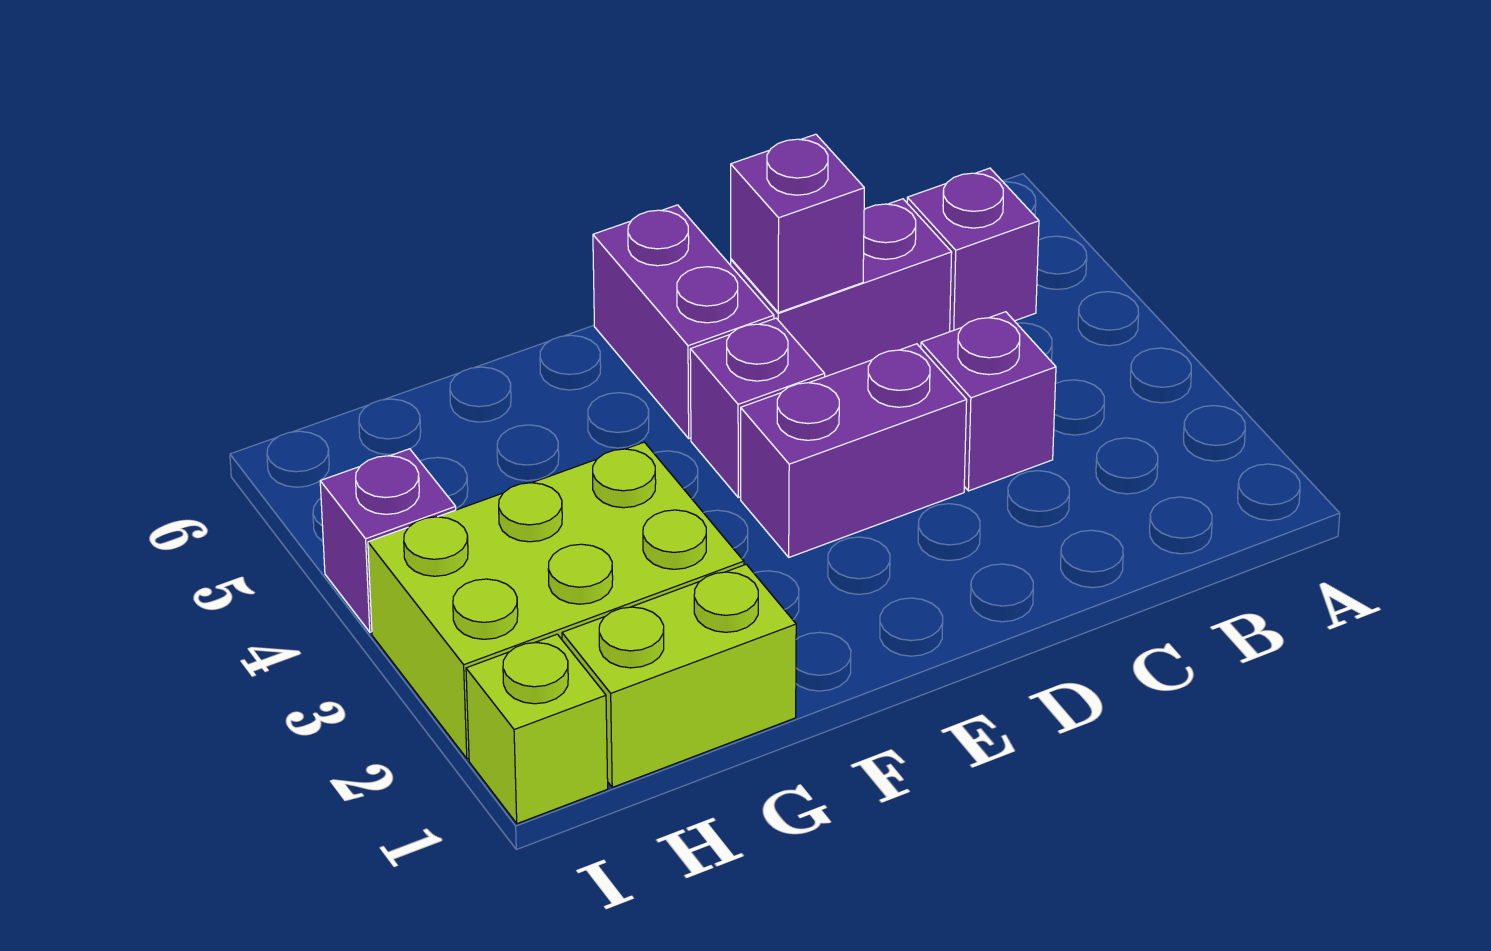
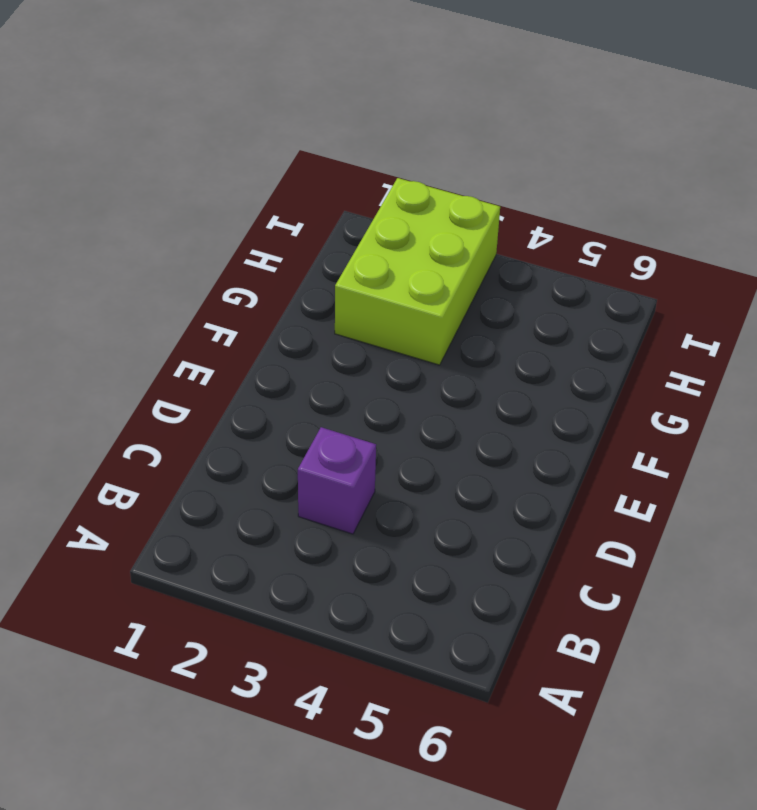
none -> purple 1x1 brick [907,168,1039,332]
none -> purple 1x2 brick [731,199,952,377]

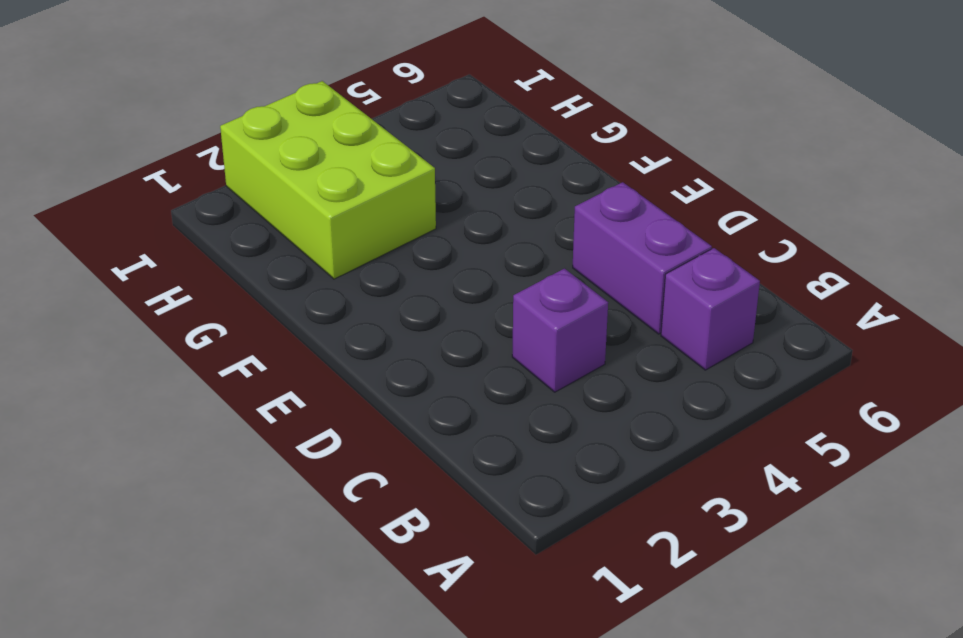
none -> purple 1x2 brick [741,344,967,557]
none -> purple 1x1 brick [690,318,825,497]

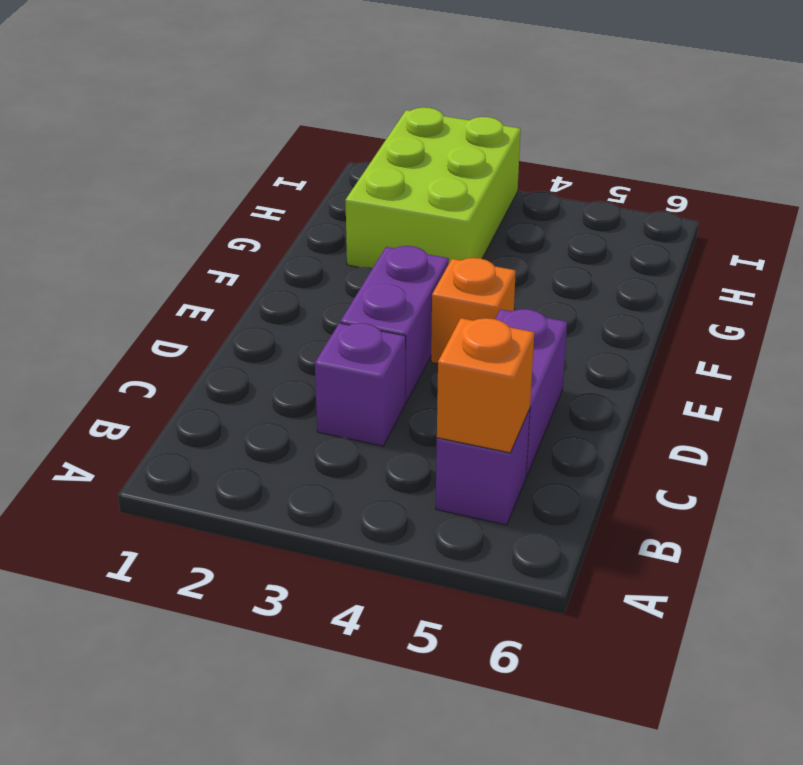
orange 1x1 brick [437,318,534,453] -> none
orange 1x1 brick [431,258,516,364] -> purple 1x1 brick [690,318,825,497]
none -> purple 1x2 brick [593,205,774,438]
none -> lime 1x2 brick [562,564,796,787]

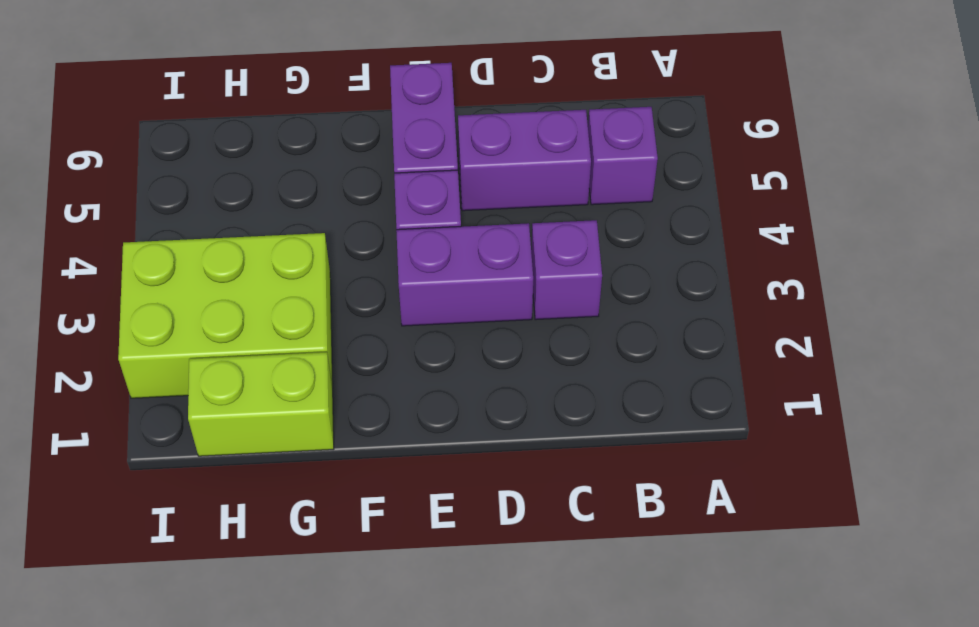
none -> lime 1x1 brick [466,634,608,824]
none -> purple 1x1 brick [320,449,456,632]

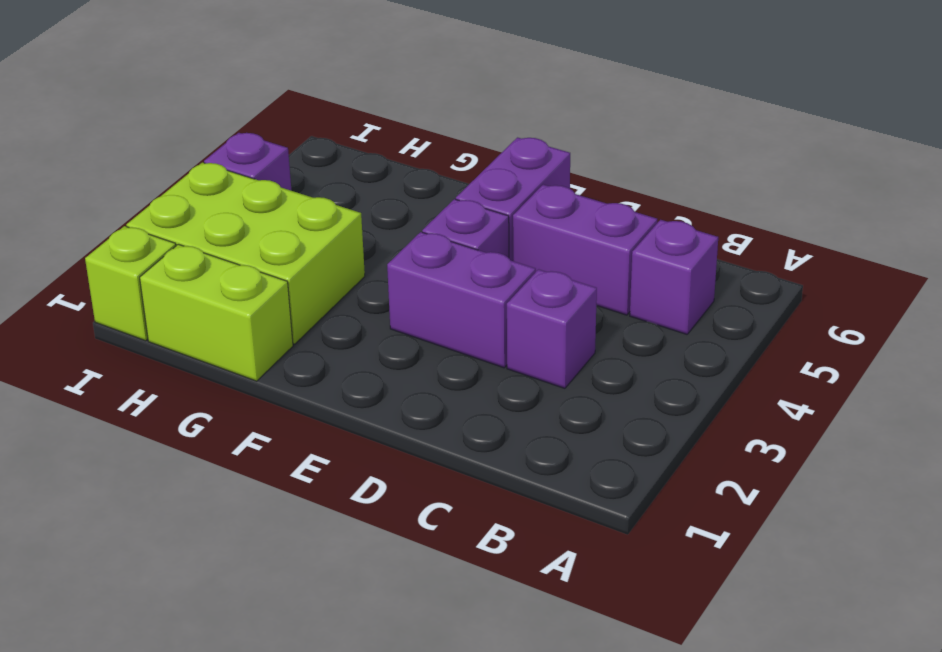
none -> purple 1x1 brick [731,134,864,313]

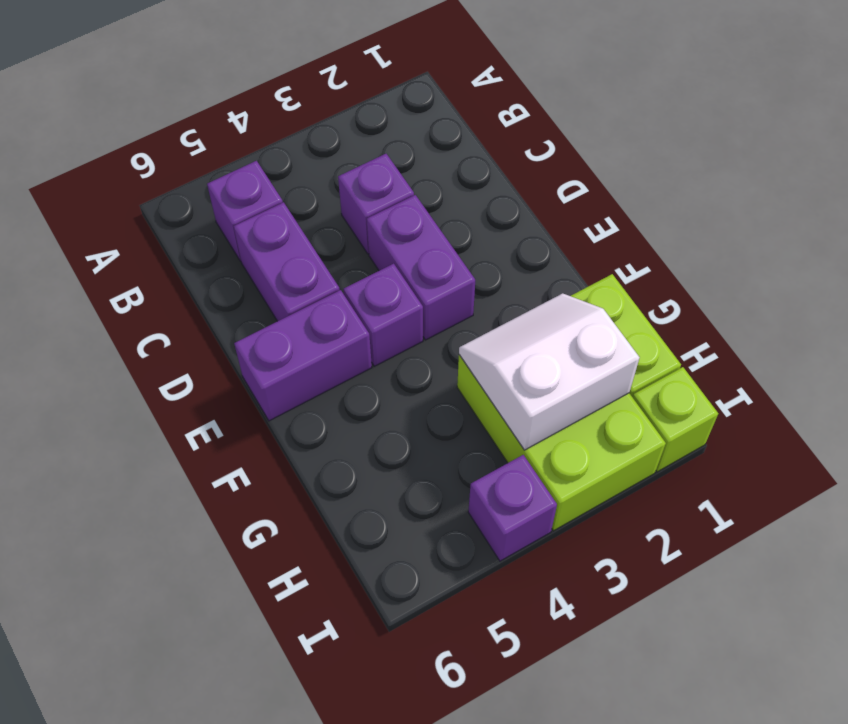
white 2x2 slope [459,293,640,450] -> none
none -> purple 1x1 brick [731,134,864,313]

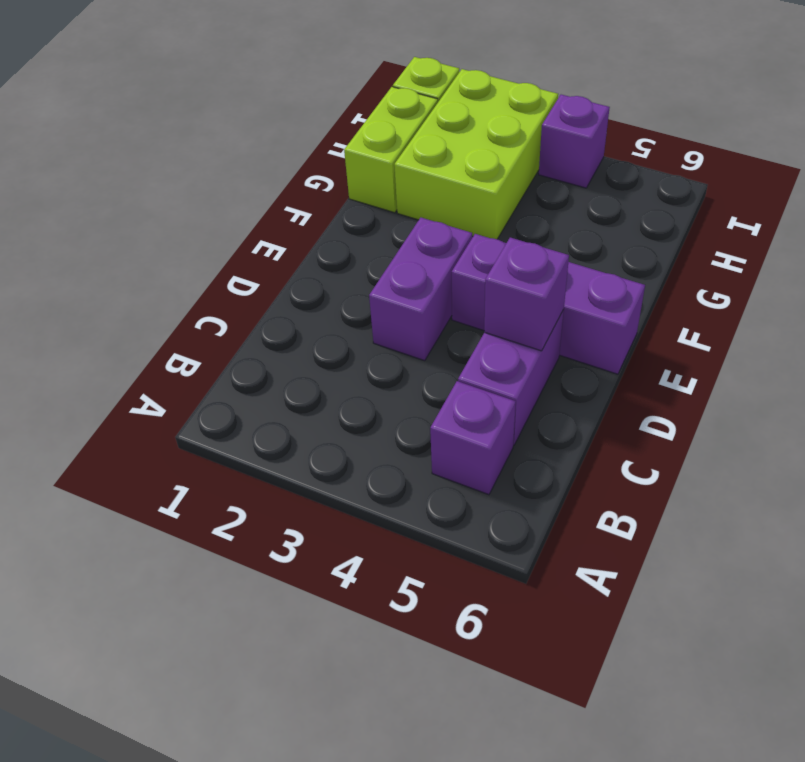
none -> purple 1x1 brick [921,312,1056,491]

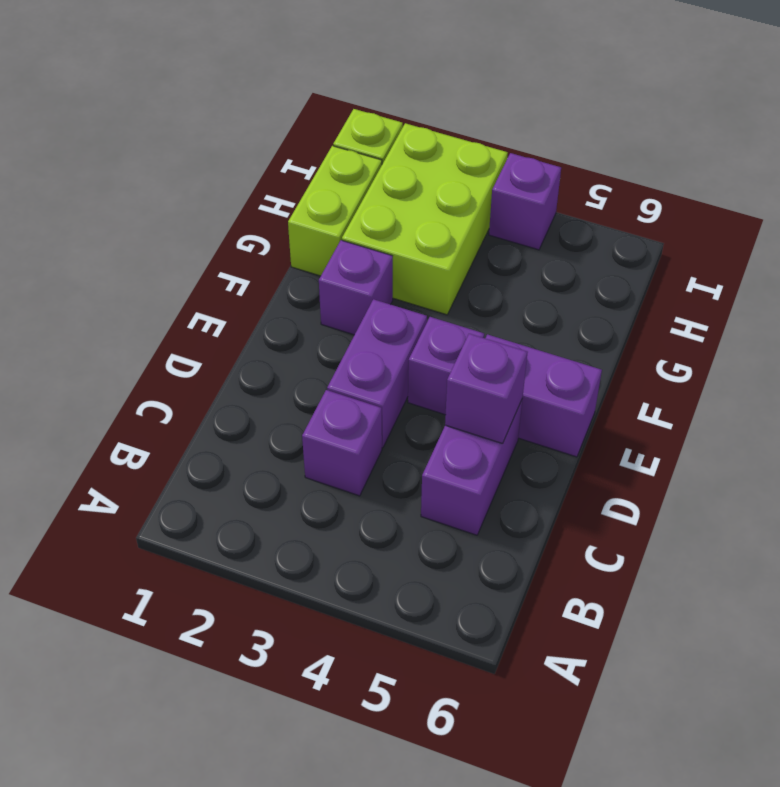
purple 1x1 brick [319,240,393,335] -> purple 1x1 brick moved to [907,168,1039,332]

